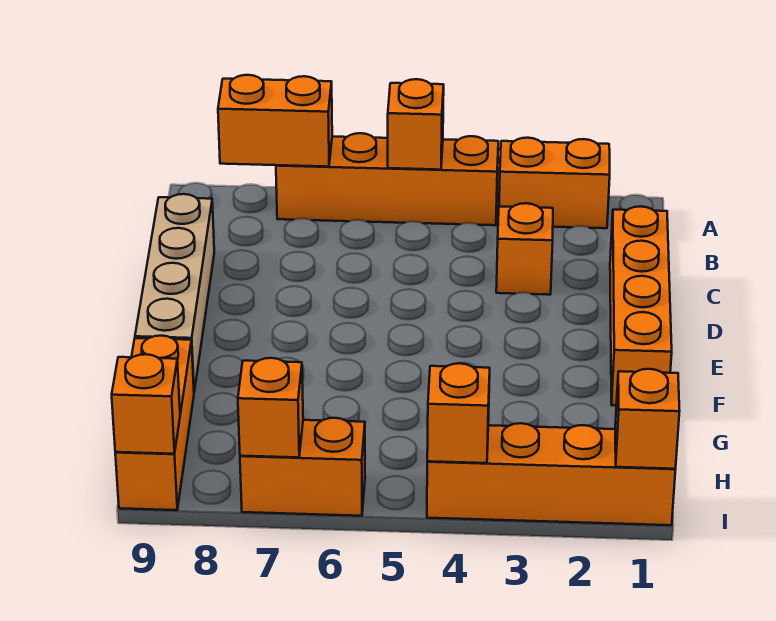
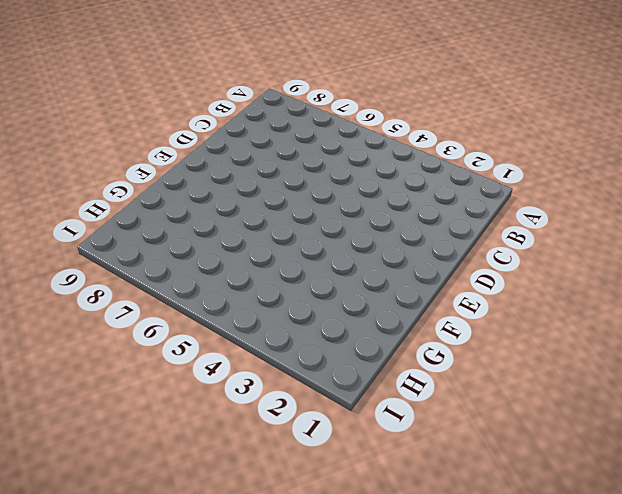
none -> orange 1x2 brick [499,138,610,228]
none -> orange 1x4 brick [276,133,498,225]
none -> orange 1x4 brick [610,206,672,405]

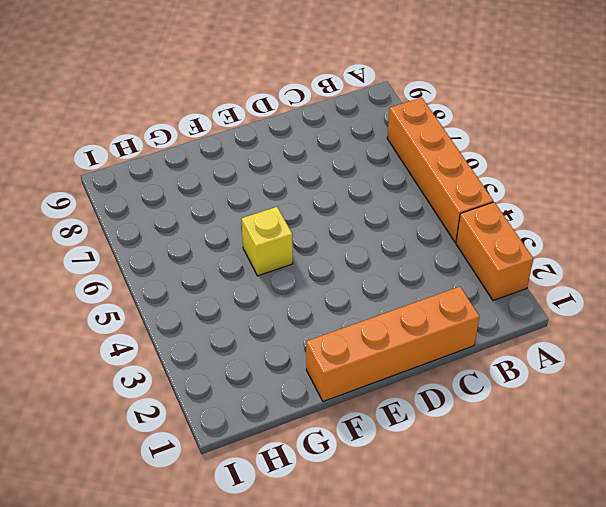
yellow 1x1 brick [242,207,293,276] -> none
none -> orange 1x1 brick [496,203,553,295]
none -> tan 1x4 brick [135,194,214,391]
none -> orange 1x3 brick [115,336,194,510]

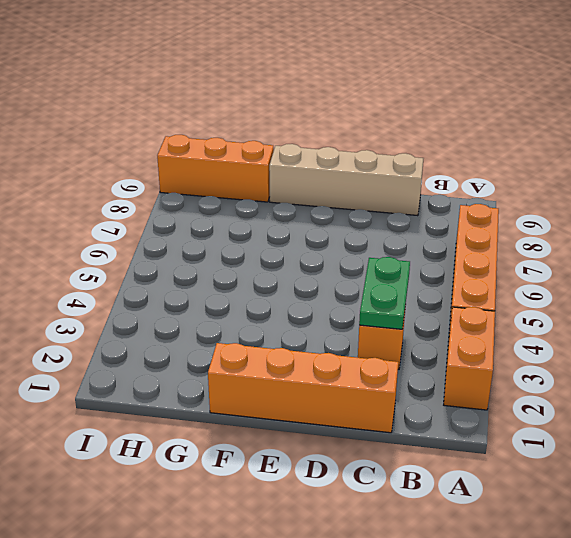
green 1x2 plate [359,257,410,329] -> none
none -> orange 1x4 brick [427,423,676,525]
none -> orange 1x2 brick [240,418,365,516]
none -> orange 1x1 brick [388,79,444,170]

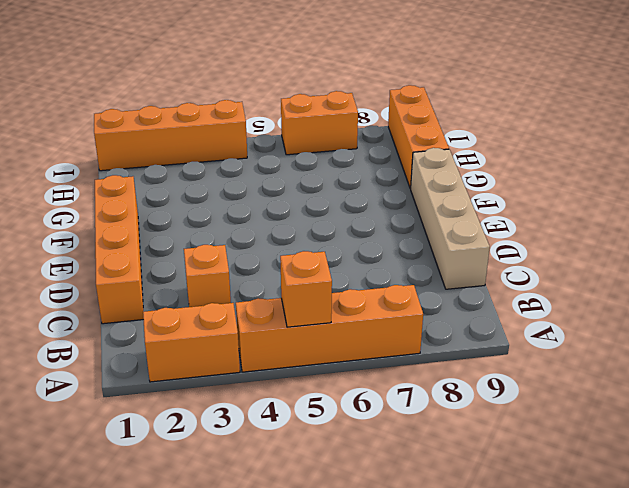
none -> orange 1x2 brick [218,75,332,167]
none -> orange 1x1 brick [615,369,680,469]
none -> orange 1x1 brick [427,363,490,463]

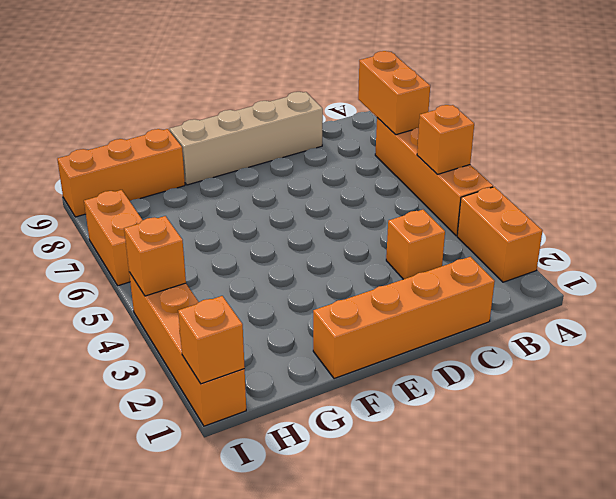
none -> orange 1x1 brick [238,358,303,458]
none -> orange 1x1 brick [112,354,180,454]

